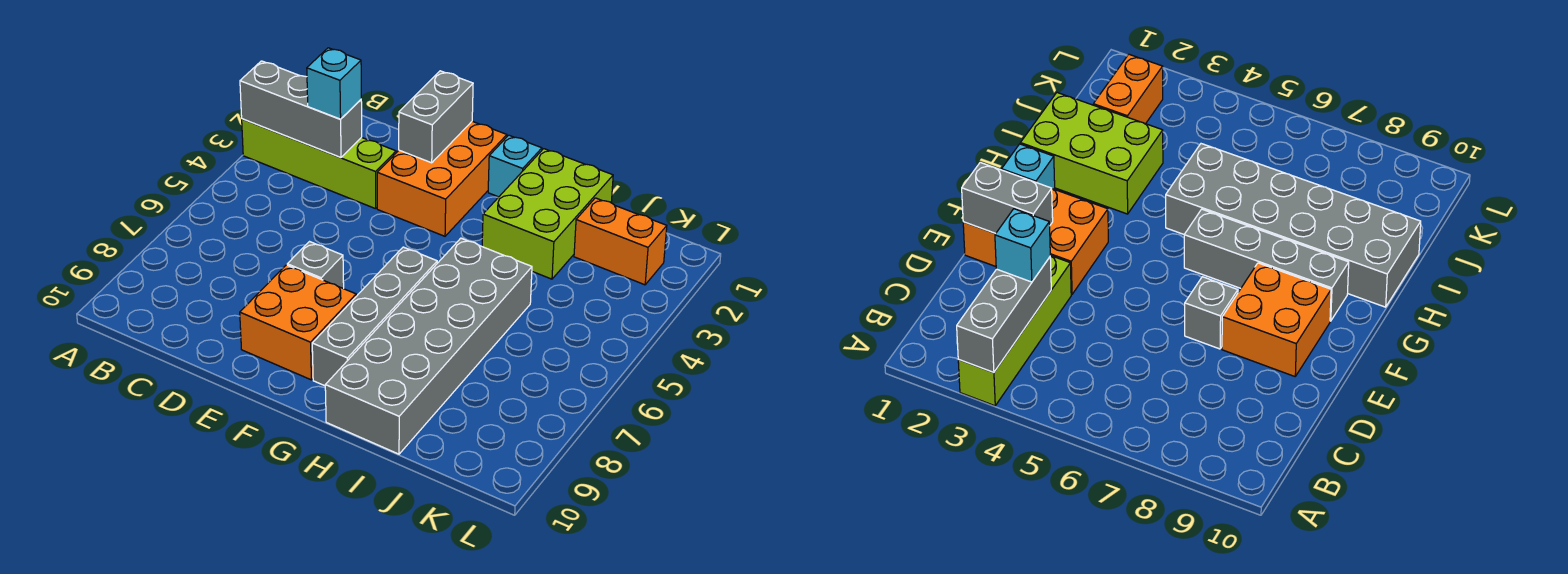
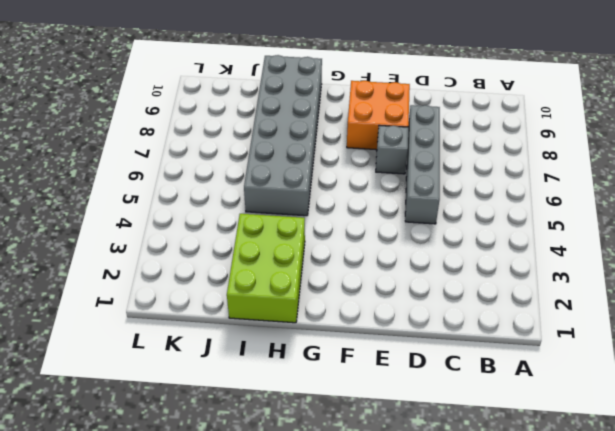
grey 1x4 brick [405,105,440,224] -> grey 1x4 brick moved to [312,247,437,386]
none -> lime 1x4 brick [242,119,396,209]
none -> orange 2x3 brick [377,121,507,236]
none -> cyan 1x1 brick [488,135,542,197]

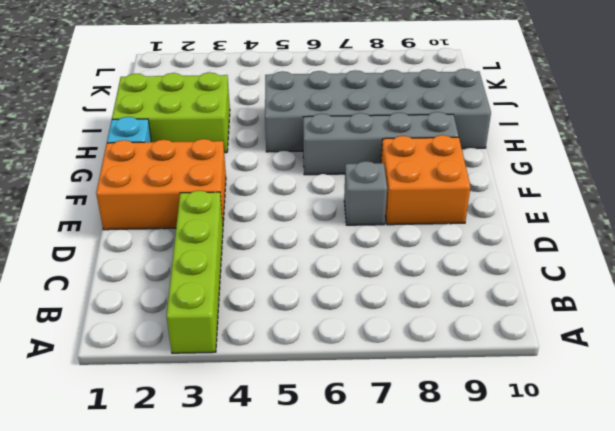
none -> orange 1x2 brick [574,198,667,285]
none -> grey 1x3 brick [240,61,362,158]
none -> grey 1x2 brick [399,71,473,163]

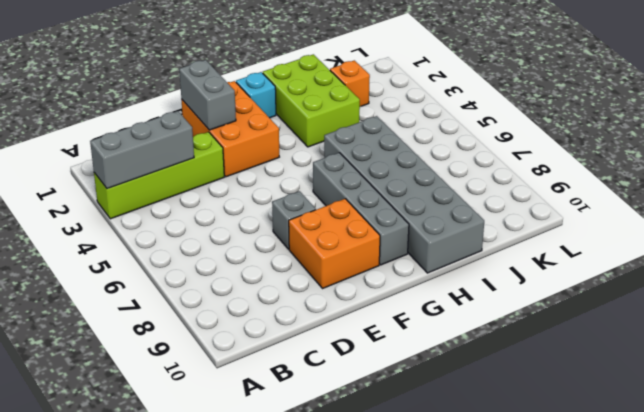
orange 1x1 brick [330,60,370,107] -> orange 1x2 brick [574,198,667,285]
none -> cyan 1x1 brick [307,48,361,119]

